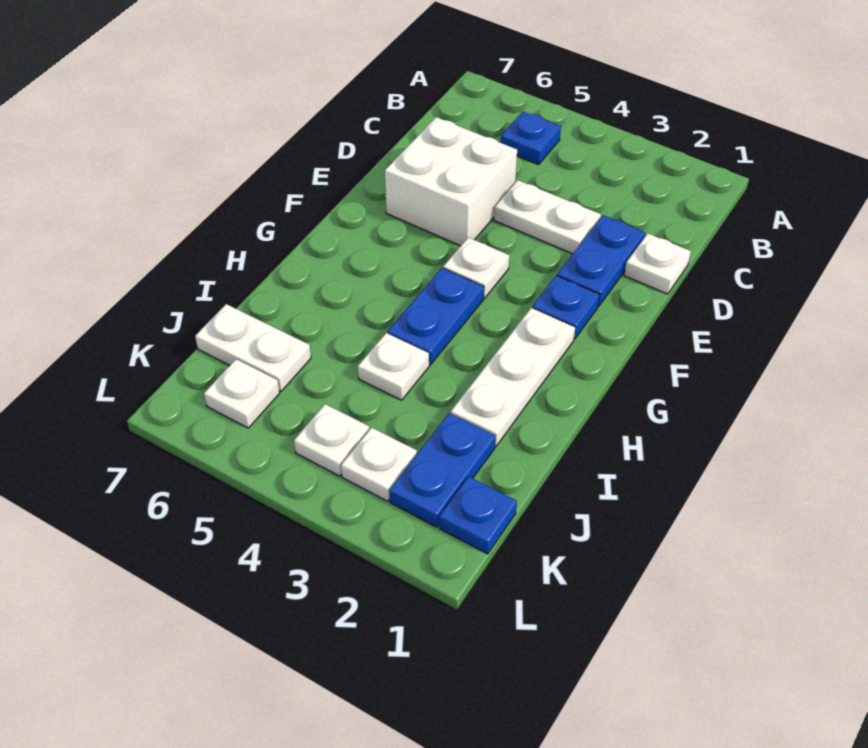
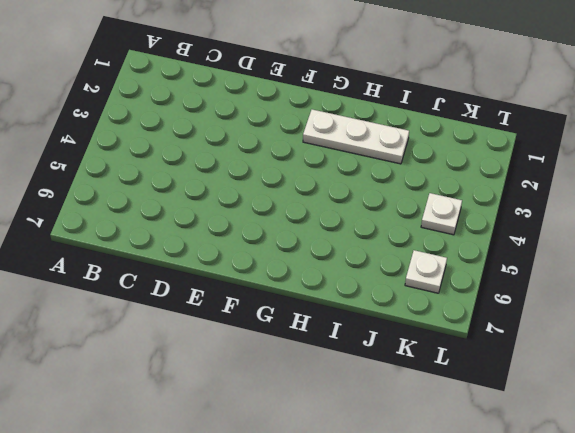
none -> blue 1x1 plate [501,112,561,165]
none -> white 1x1 plate [624,234,691,294]
none -> blue 1x2 plate [557,215,645,306]

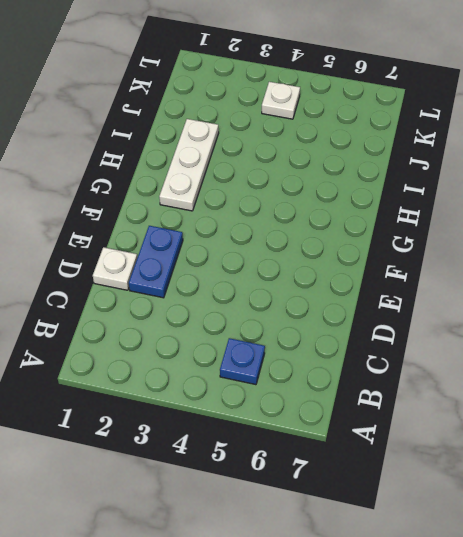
none -> white 1x2 plate [494,180,601,254]
none -> white 2x2 brick [385,117,517,246]
none -> blue 1x1 plate [532,275,600,339]

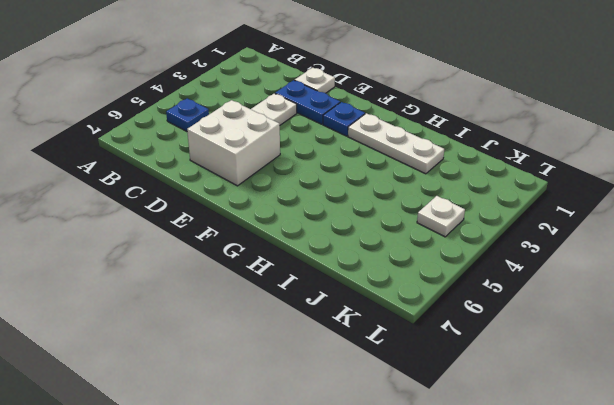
none -> white 1x1 plate [443,237,510,298]
none -> blue 1x2 plate [388,268,484,365]
none -> white 1x1 plate [358,333,429,400]

